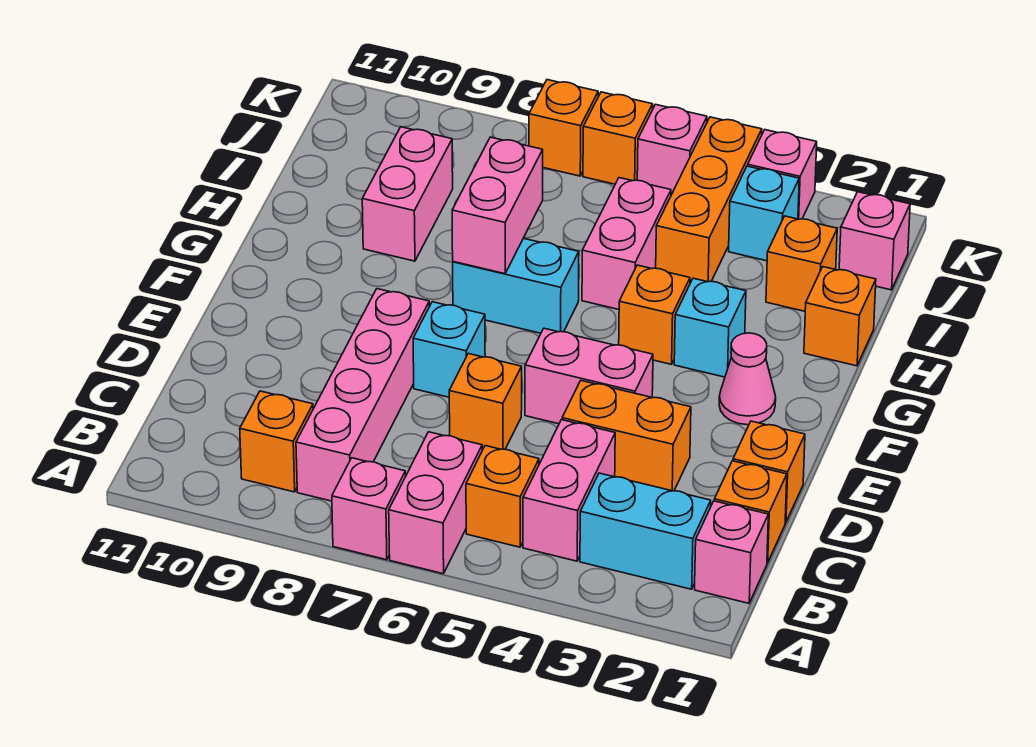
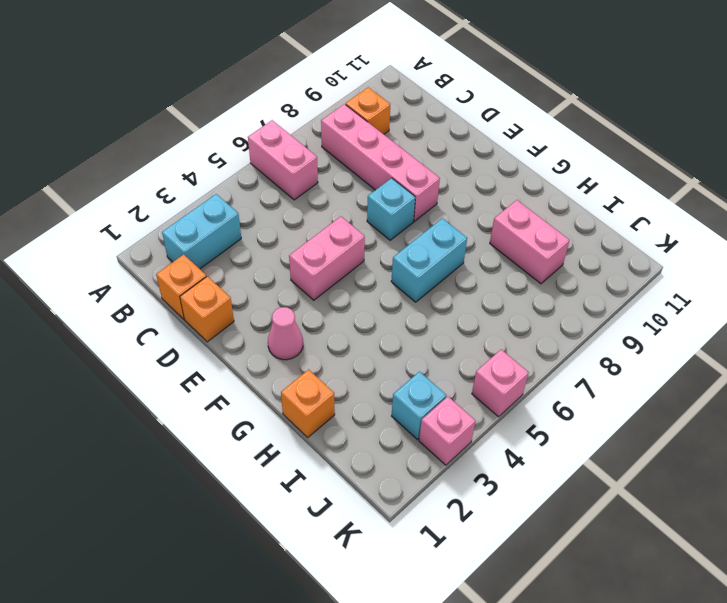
none -> pink 1x1 brick [332,458,406,560]
none -> pink 1x1 brick [695,501,768,603]
none -> pink 1x2 brick [523,420,615,561]
none -> orange 1x1 brick [466,446,539,547]

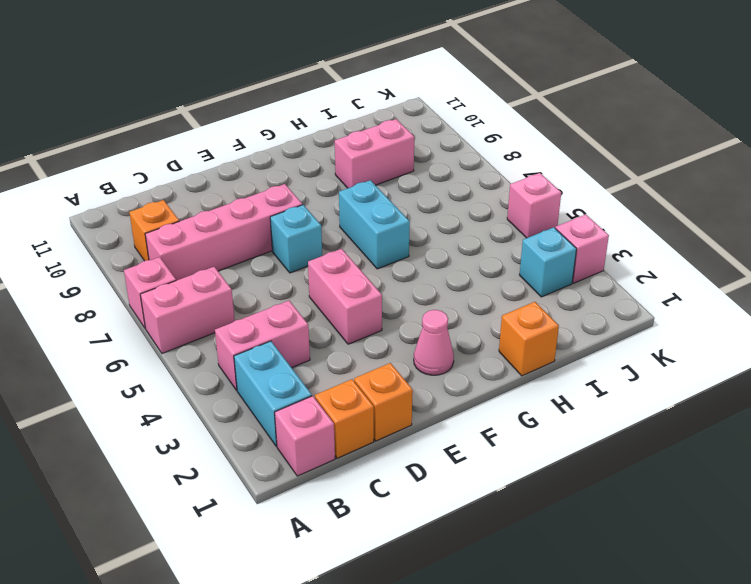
none -> orange 1x1 brick [466,446,539,547]
none -> orange 1x2 brick [562,381,691,491]
none -> orange 1x1 brick [449,354,522,449]
none -> cyan 1x1 brick [674,278,746,377]

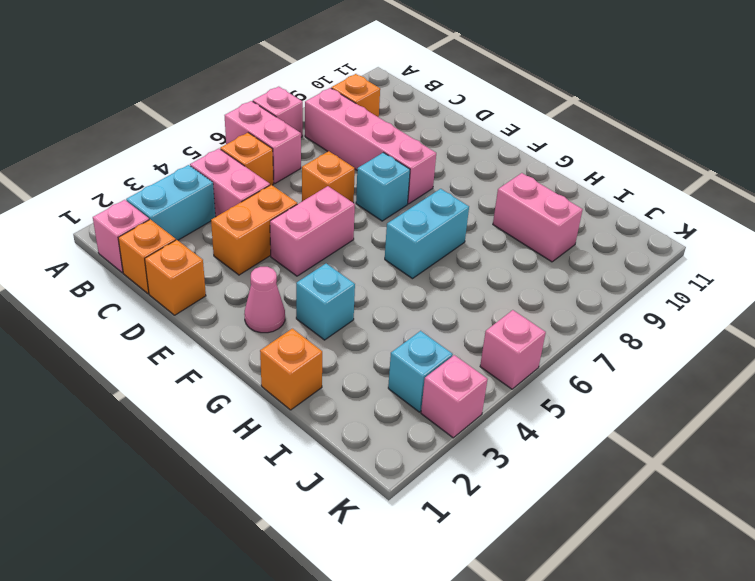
none -> orange 1x1 brick [619,265,690,364]
none -> pink 1x2 brick [582,178,671,309]
none -> orange 1x1 brick [766,216,837,311]
none -> orange 1x3 brick [656,117,762,283]

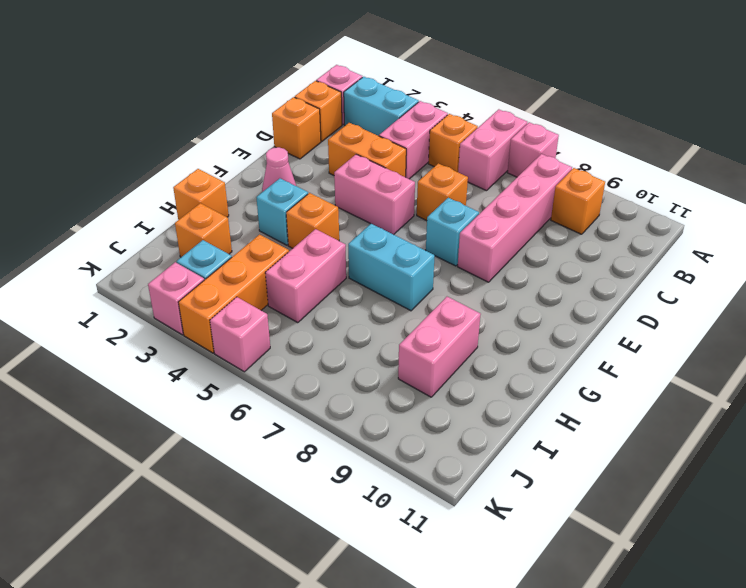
none -> pink 1x1 brick [839,192,910,290]
none -> orange 1x1 brick [583,92,653,184]
none -> orange 1x1 brick [529,80,598,176]
none -> pink 1x2 brick [452,137,543,274]

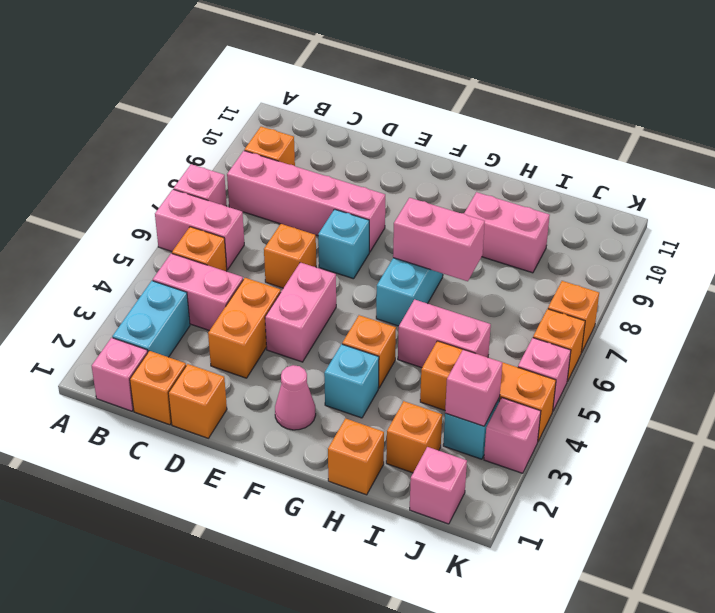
pink 1x1 brick [445,350,502,426] -> none

